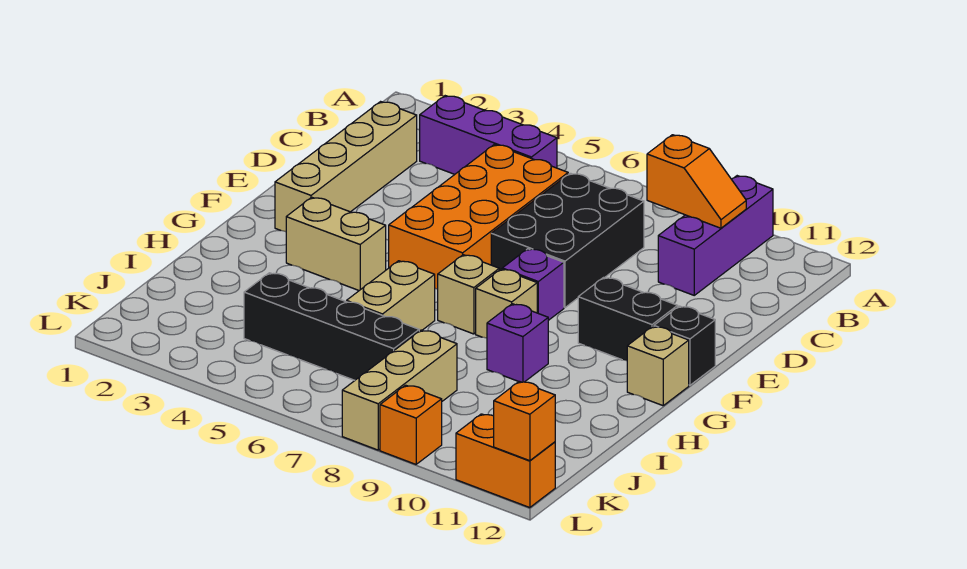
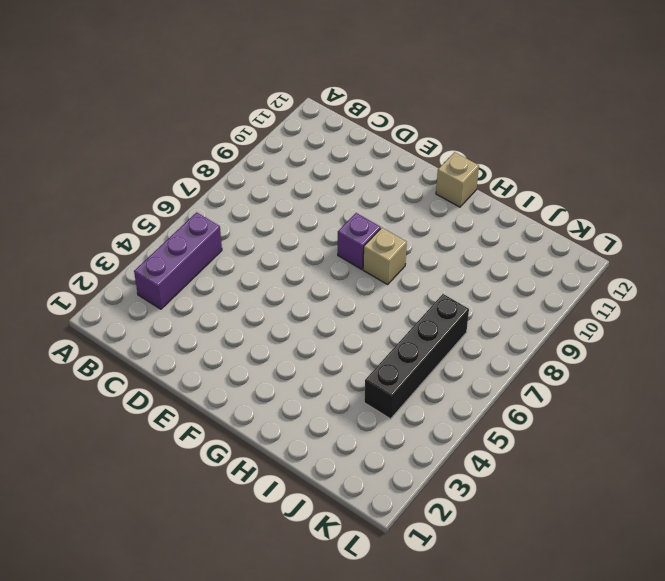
none -> purple 1x3 brick [658,176,773,295]
none -> tan 1x4 brick [275,102,417,232]
none -> orange 2x4 brick [389,145,568,289]

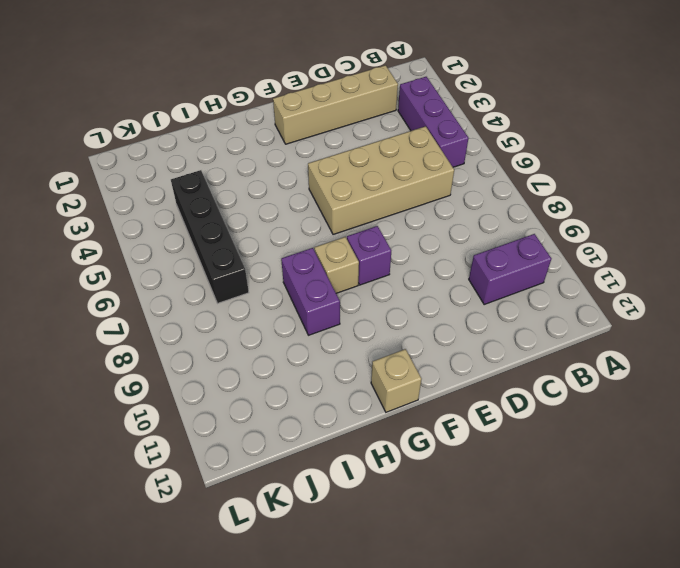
purple 1x2 brick [469,234,551,304] -> purple 1x3 brick [658,176,773,295]
tan 2x4 brick [308,126,454,235] -> orange 2x4 brick [389,145,568,289]
purple 1x2 brick [281,248,340,335] -> purple 1x1 brick [487,304,548,382]
none -> black 2x3 brick [491,173,644,307]
none -> black 1x2 brick [578,277,678,361]
none -> black 1x1 brick [654,306,715,385]

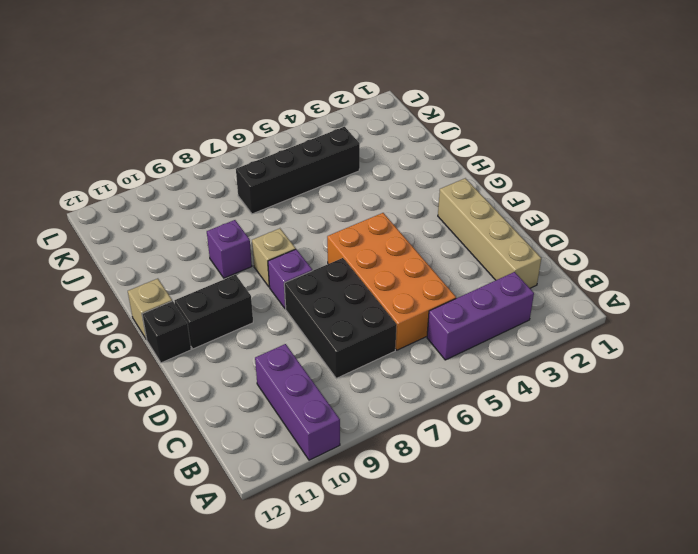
none -> tan 1x2 brick [286,197,386,290]
none -> tan 1x1 brick [438,255,499,334]
none -> tan 1x2 brick [347,261,435,331]

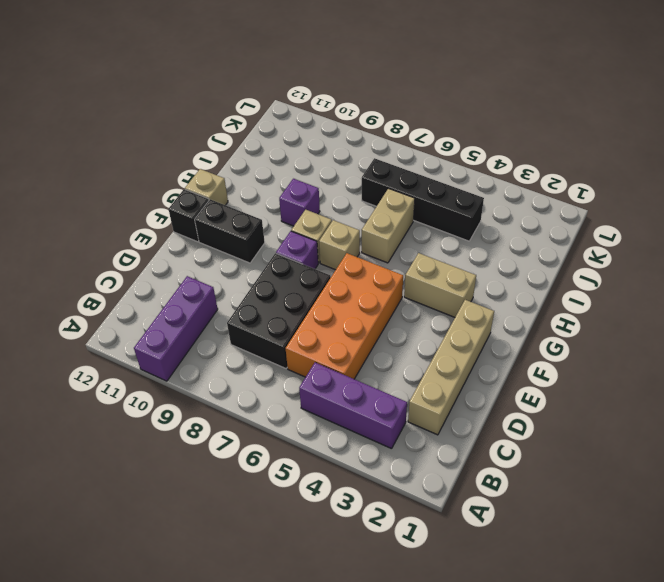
none -> tan 1x3 brick [342,330,457,450]
none -> orange 1x1 brick [380,385,442,464]
none -> orange 1x2 brick [456,414,555,508]

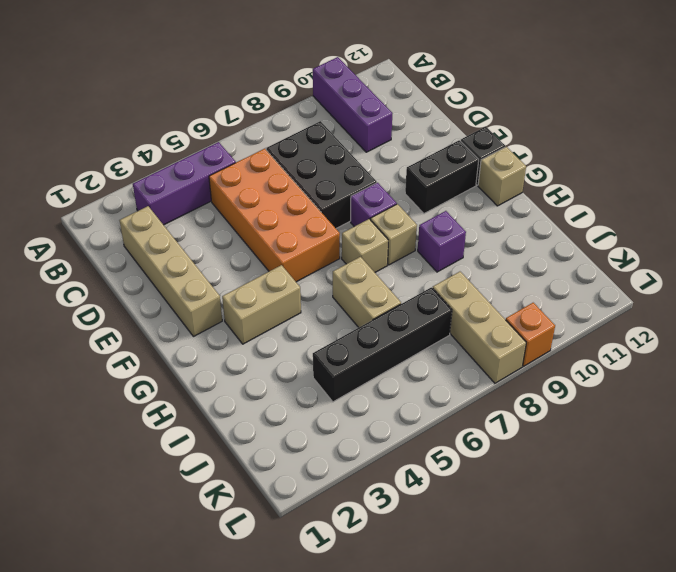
none -> orange 1x2 brick [456,414,555,508]
none -> orange 1x2 slope [647,135,746,228]
none -> orange 1x1 brick [494,381,555,461]

